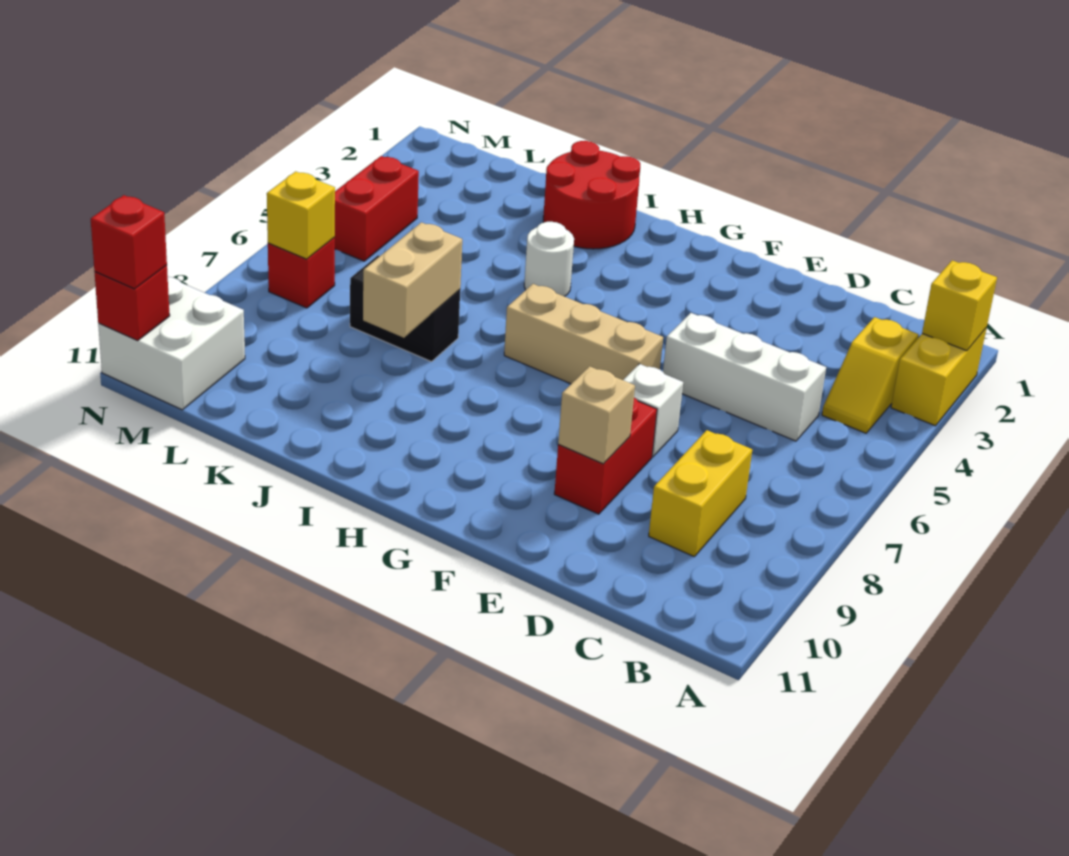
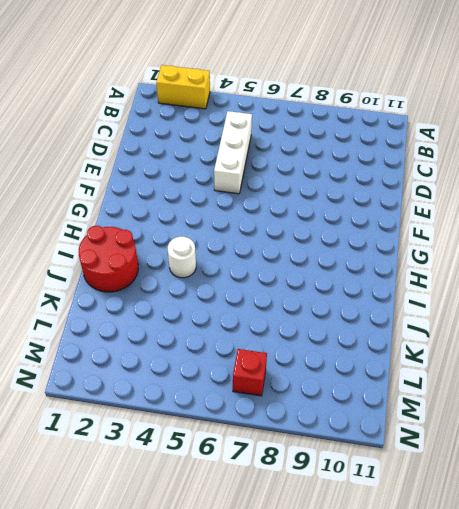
none -> yellow 1x2 slope [822,317,918,433]
none -> yellow 1x2 brick [649,430,752,556]
none -> white 1x1 brick [624,364,683,457]

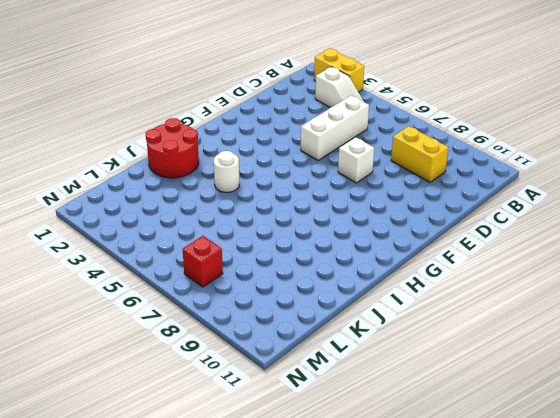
white 1x2 slope [315,67,364,108] -> yellow 1x2 slope [822,317,918,433]
none -> red 1x2 brick [554,398,657,514]
none -> tan 1x3 brick [504,284,663,384]
none -> black 1x2 brick [350,256,460,362]

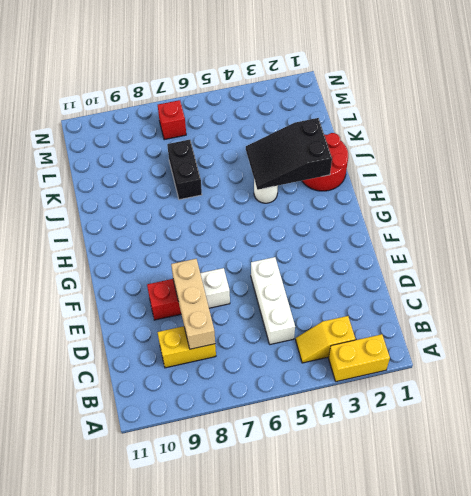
tan 1x3 brick [171,259,215,349] -> tan 1x3 brick moved to [504,284,663,384]
black 2x3 slope [246,118,332,190] -> none
none -> red 1x2 brick [334,156,419,261]
none -> white 2x2 brick [98,277,245,410]
none -> yellow 1x1 brick [922,260,997,351]

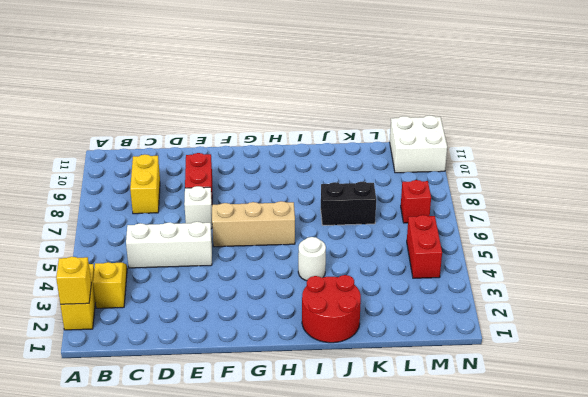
none -> tan 1x1 brick [558,366,635,464]
none -> tan 1x2 brick [363,222,462,338]
none -> yellow 1x1 brick [267,171,335,259]

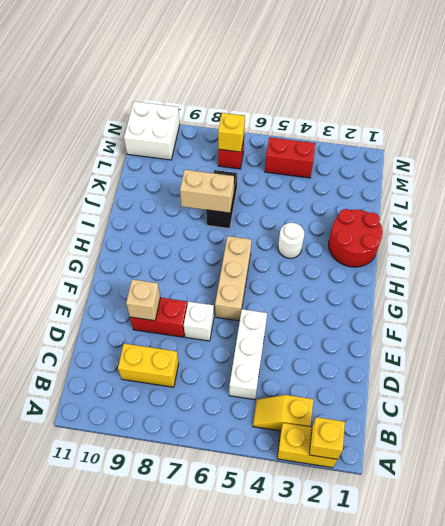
none -> red 1x1 brick [94,265,170,340]
none -> red 1x1 brick [91,195,167,289]

